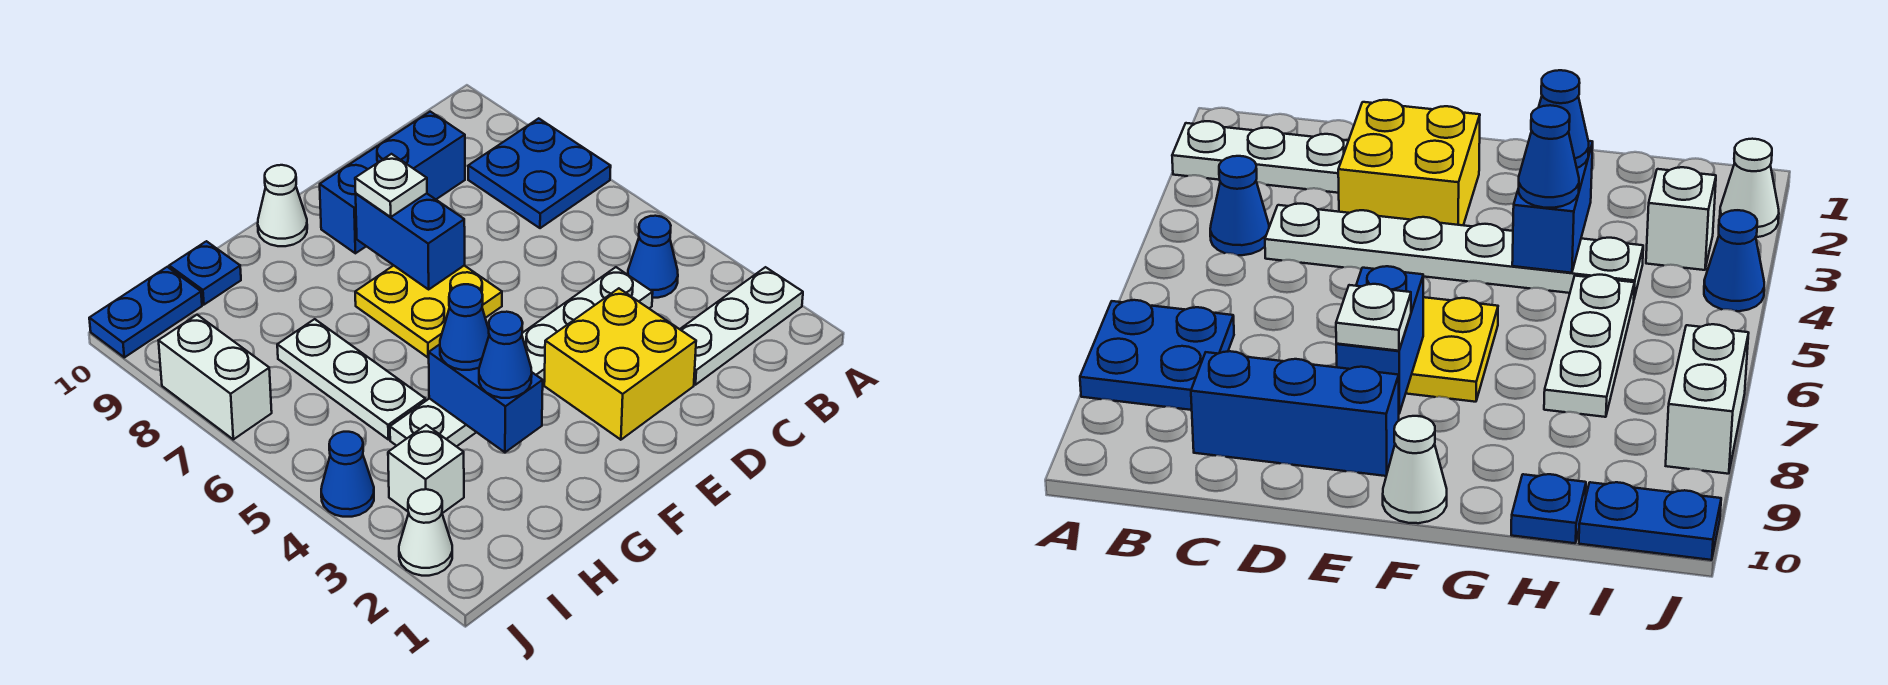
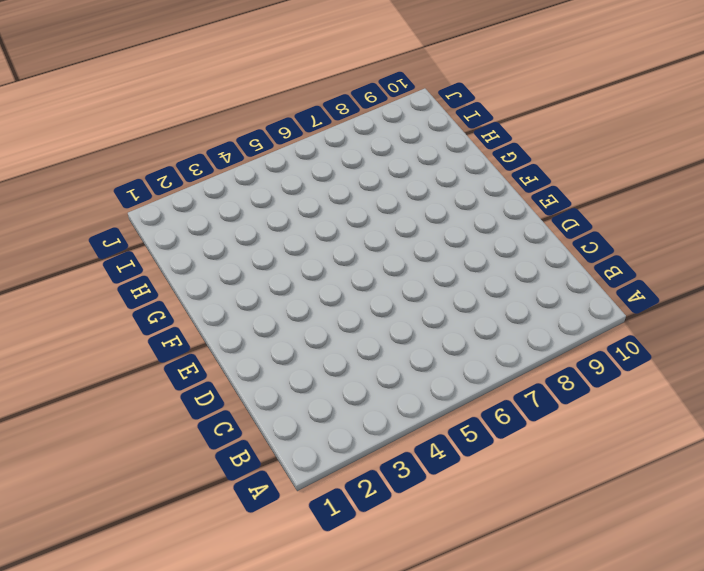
none -> white 1x3 plate [680,267,803,385]
none -> blue 2x2 plate [468,118,611,228]
none -> blue 1x1 cone [628,216,678,298]

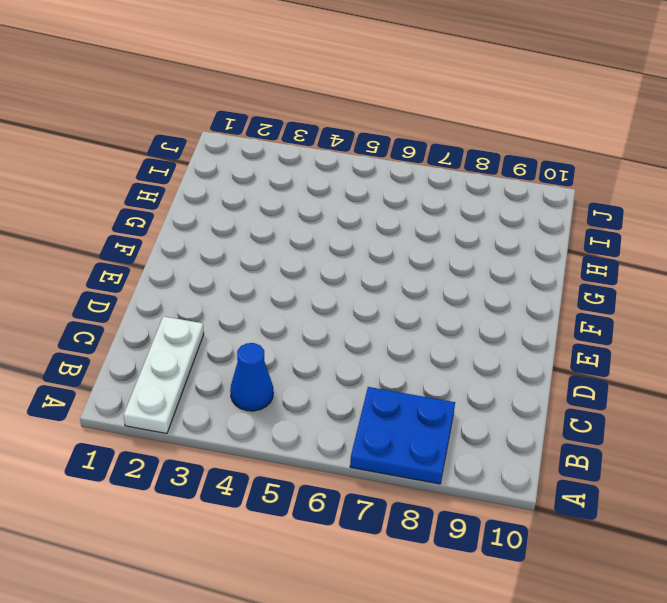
none -> white 1x6 plate [390,267,653,447]
none -> blue 1x3 brick [320,112,465,253]
none -> yellow 2x2 brick [544,288,696,440]

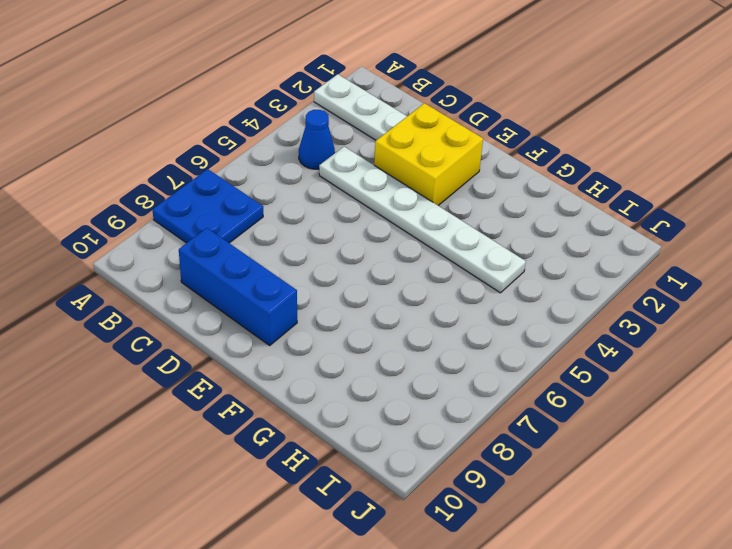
none -> yellow 2x2 plate [355,265,502,357]
none -> white 1x1 cone [258,165,307,246]
none -> white 1x3 plate [277,319,426,440]

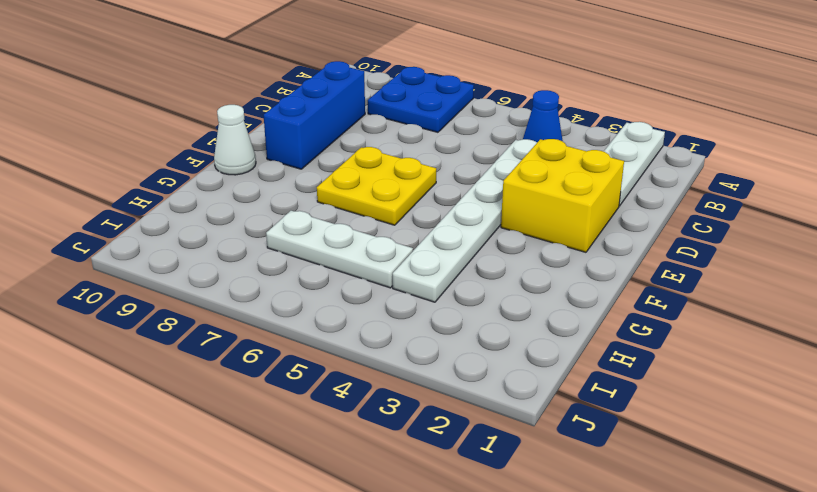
none -> blue 1x1 plate [169,241,241,305]
none -> white 1x1 brick [388,425,464,513]
none -> blue 1x2 plate [89,267,202,357]

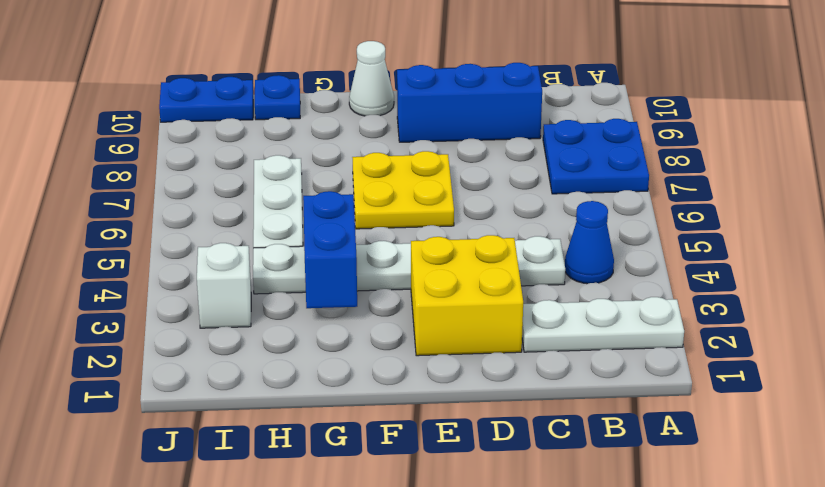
none -> white 1x1 cone [399,489,452,576]
none -> blue 1x1 cone [321,432,374,517]
none -> white 1x2 brick [158,315,272,439]

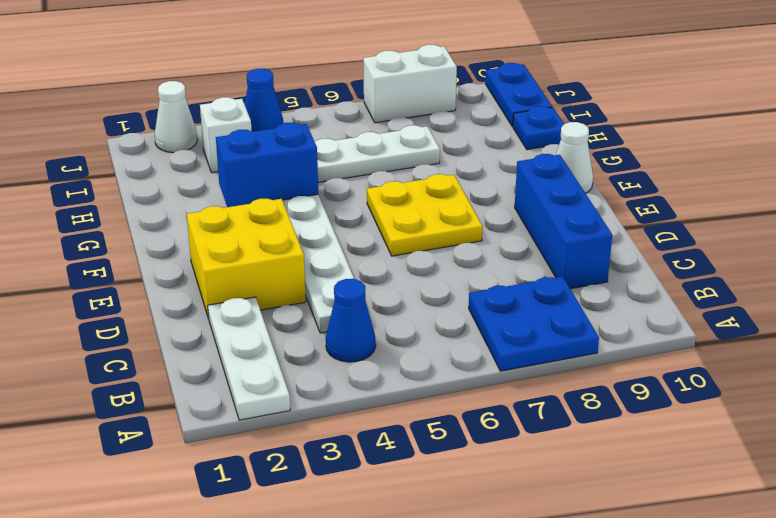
none -> blue 1x2 brick [356,193,465,289]
none -> white 1x1 plate [355,154,427,217]
none -> blue 1x1 cone [479,312,532,398]

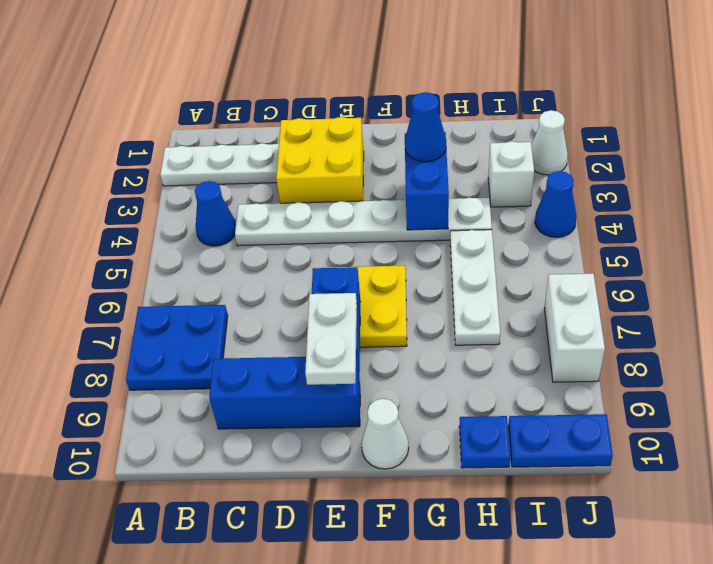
white 1x2 plate [305,293,357,385] -> white 1x1 plate [355,154,427,217]
none -> blue 1x1 cone [440,284,489,370]

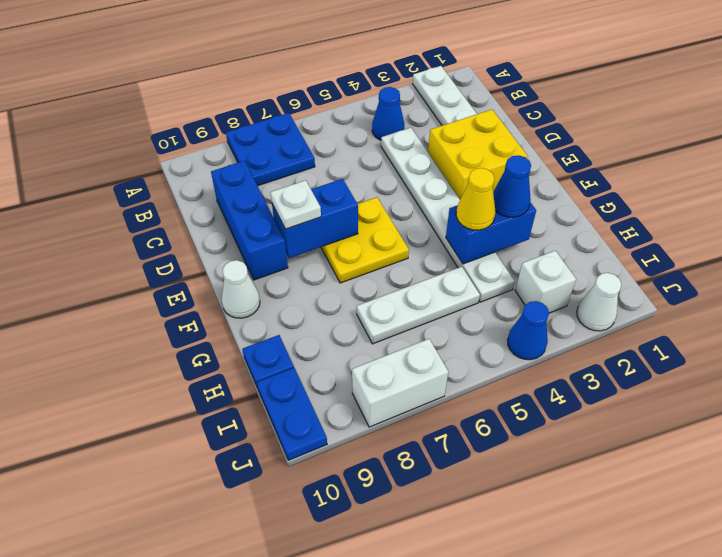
yellow 1x1 cone [456,168,495,230] -> blue 1x1 cone [440,284,489,370]

